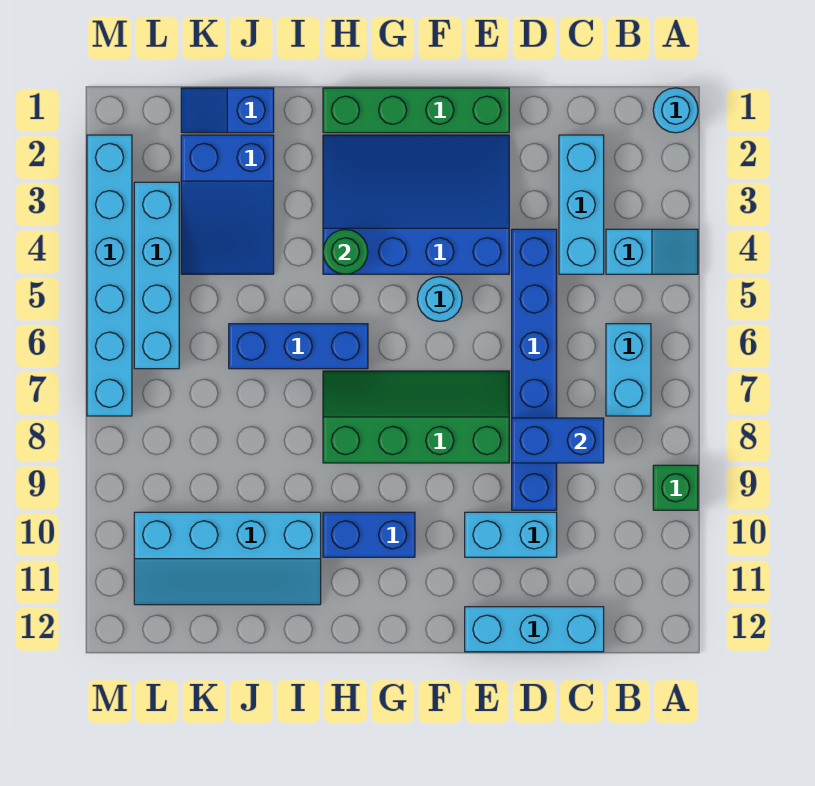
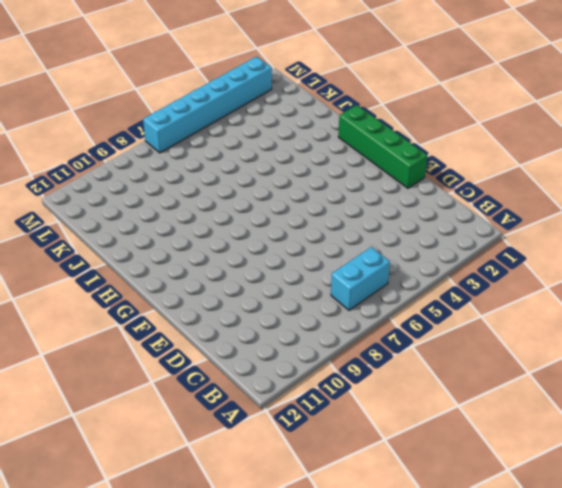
none -> cyan 1x1 round brick [653,88,698,133]
none -> cyan 1x2 slope [606,229,698,274]
none -> green 1x1 brick [653,465,698,510]

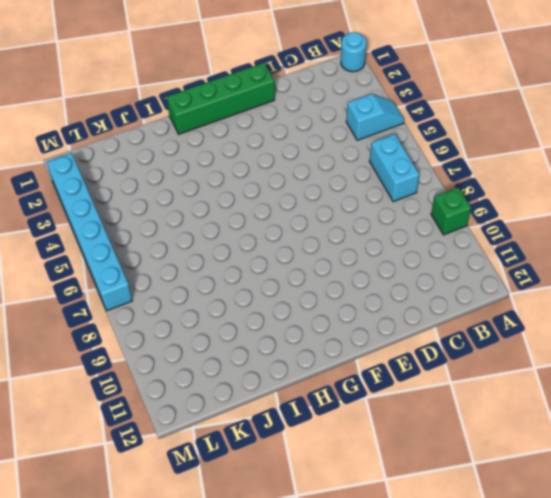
none -> cyan 1x3 brick [559,135,604,274]
none -> cyan 1x3 brick [465,607,604,652]
none -> blue 1x6 brick [512,229,557,510]

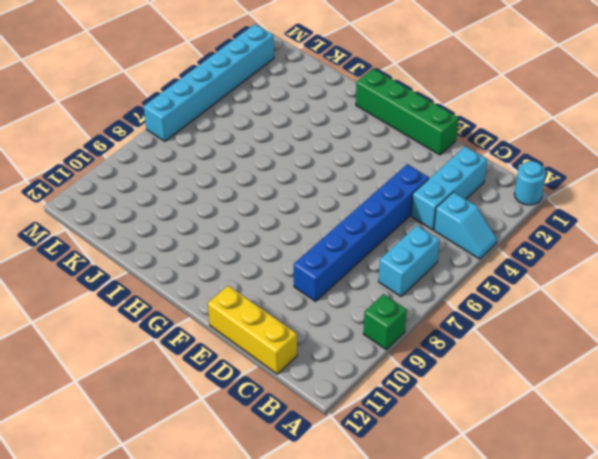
yellow 1x3 brick [208,286,297,374] -> cyan 1x3 brick [465,607,604,652]
none -> cyan 1x2 brick [465,512,557,557]
none -> blue 3x4 slope [323,135,509,274]
none -> green 2x4 slope [323,371,509,463]

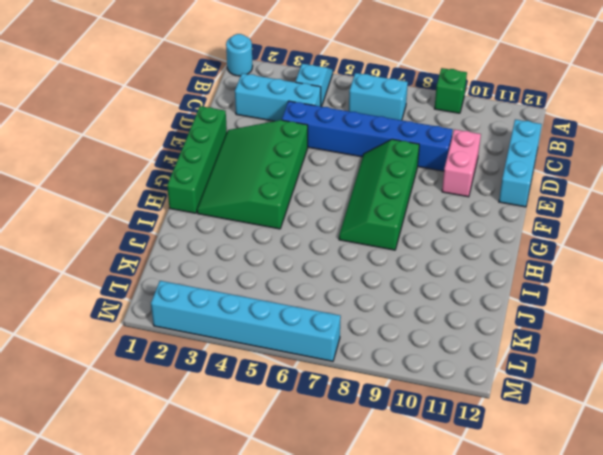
pink 1x2 brick [442,129,481,197] -> cyan 1x2 brick [465,512,557,557]
green 3x4 slope [197,120,308,229] -> blue 3x4 slope [323,135,509,274]
none -> cyan 1x1 round brick [417,277,462,321]
none -> blue 1x2 brick [323,512,415,557]
none -> blue 1x3 brick [229,324,368,369]

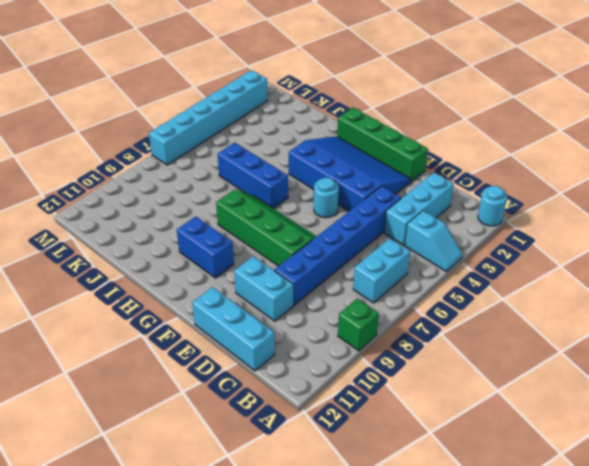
none -> cyan 2x4 slope [134,512,321,605]
none -> blue 1x2 slope [181,88,274,133]
none -> blue 2x3 slope [181,135,274,274]

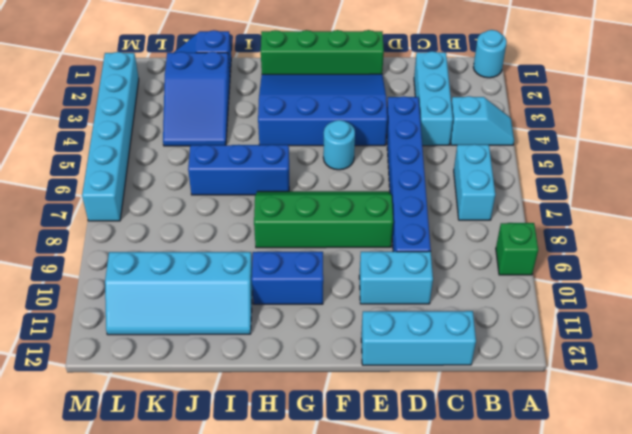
none -> cyan 1x4 brick [134,182,179,369]
none -> blue 1x2 brick [512,418,604,463]
none -> green 1x1 round brick [323,229,368,274]

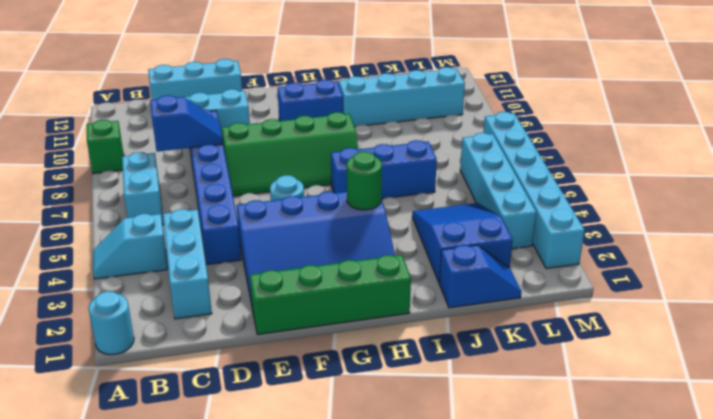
blue 1x2 slope [150,95,223,152] -> blue 1x2 brick [512,418,604,463]

